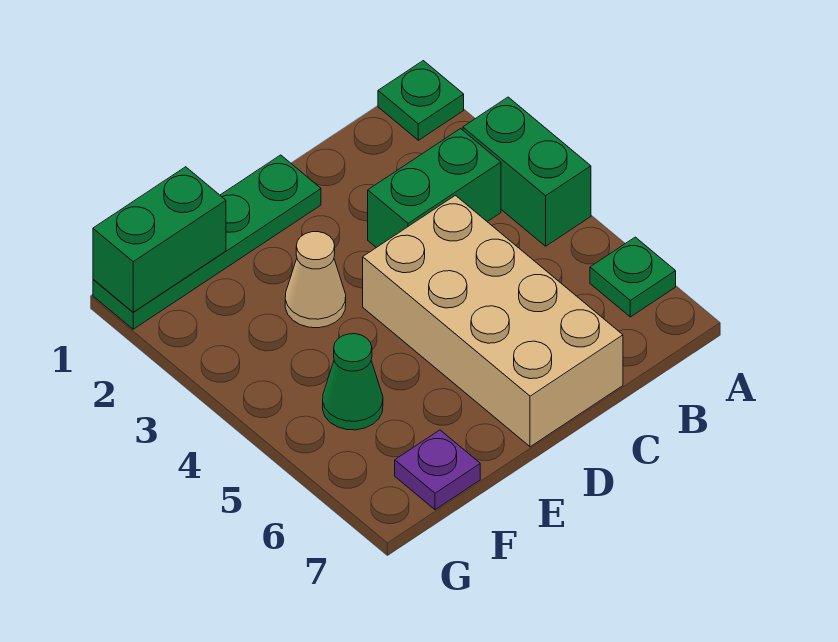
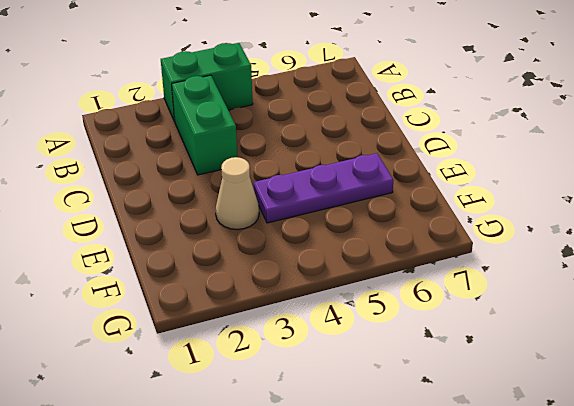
purple 1x3 plate [253,153,393,223] -> none
none -> green 1x1 plate [378,61,464,140]
none -> green 1x1 plate [590,237,676,317]

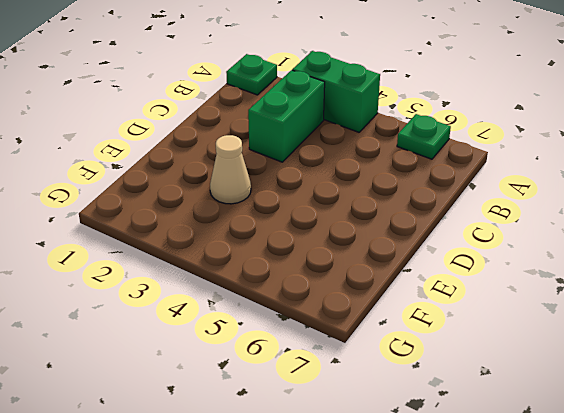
none -> tan 2x4 brick [363,195,623,447]
none -> green 1x4 plate [93,155,321,329]

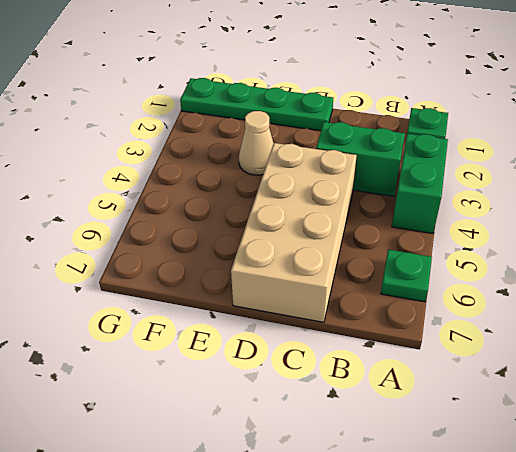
none -> green 1x1 cone [323,334,383,430]
none -> purple 1x1 plate [395,430,480,510]

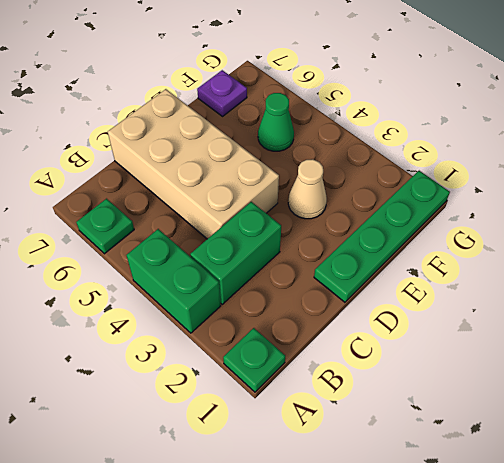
none -> green 1x2 brick [93,167,226,312]

